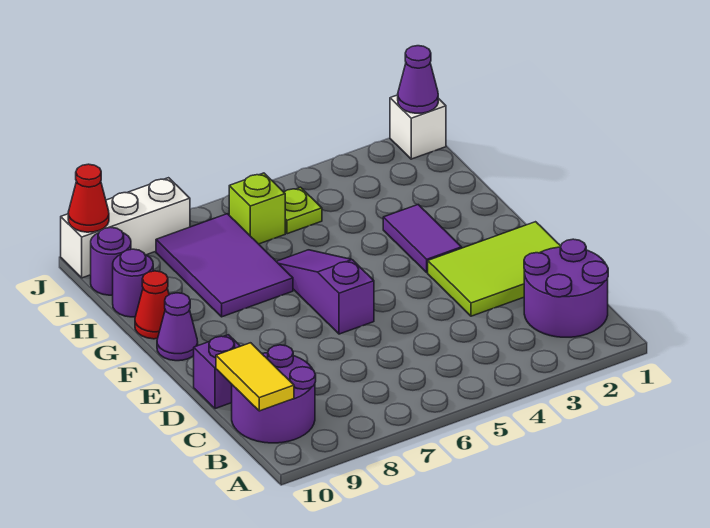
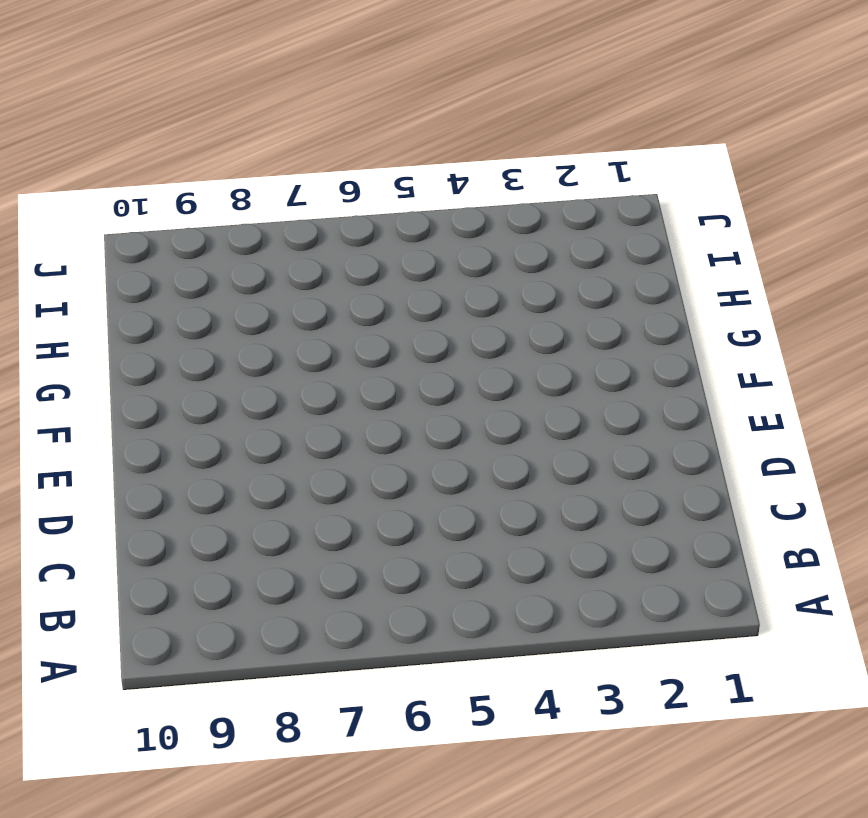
none -> purple 2x2 round brick [524,239,608,337]
none -> purple 2x2 round brick [232,345,316,443]
none -> lime 2x3 tile [428,222,561,316]

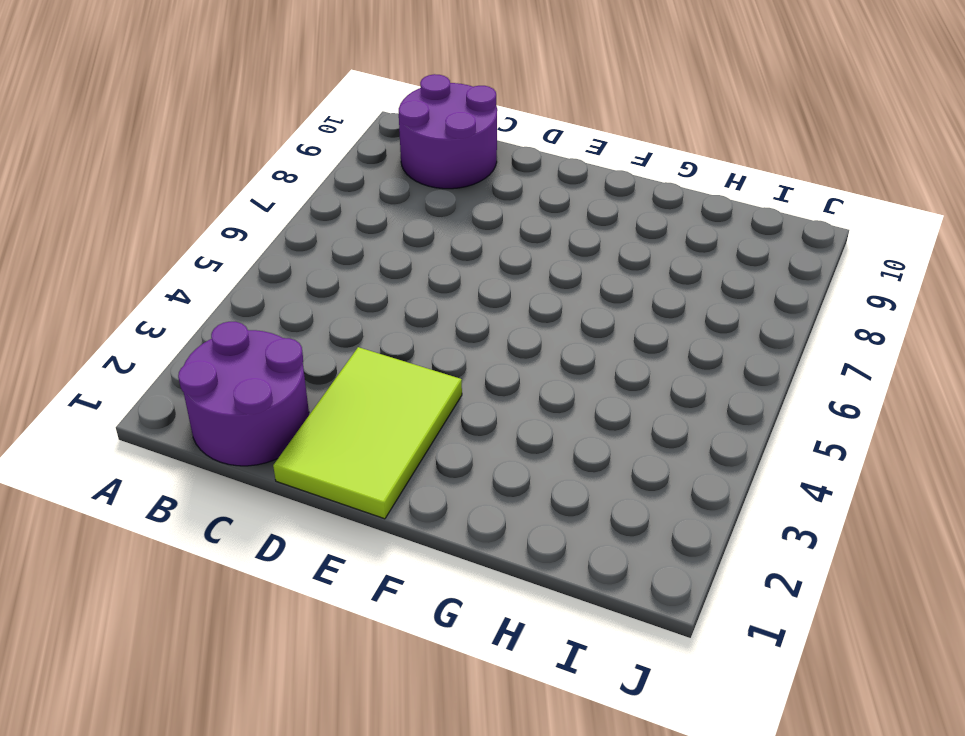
none -> purple 1x1 brick [194,335,240,409]
none -> purple 1x3 slope [276,250,374,334]
none -> purple 1x2 tile [383,205,462,273]

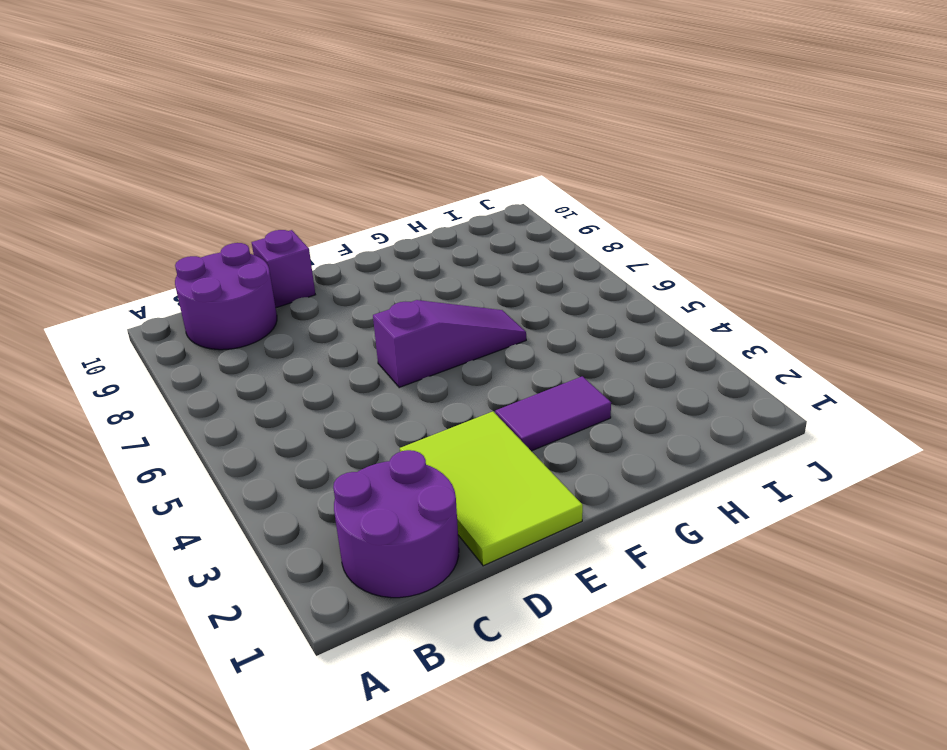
none -> purple 1x1 cone [157,293,198,361]
none -> purple 2x3 tile [156,214,293,317]
none -> red 1x1 cone [135,271,169,339]

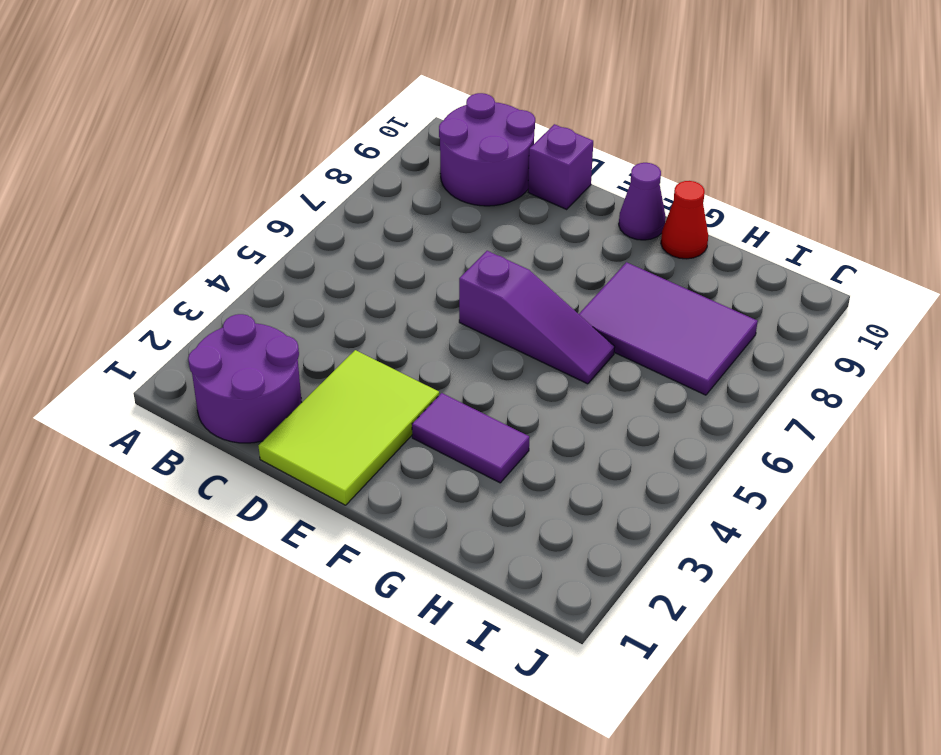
none -> purple 1x1 round brick [113,249,153,317]
none -> lime 1x1 plate [284,187,322,234]
none -> lime 1x1 brick [229,173,285,244]

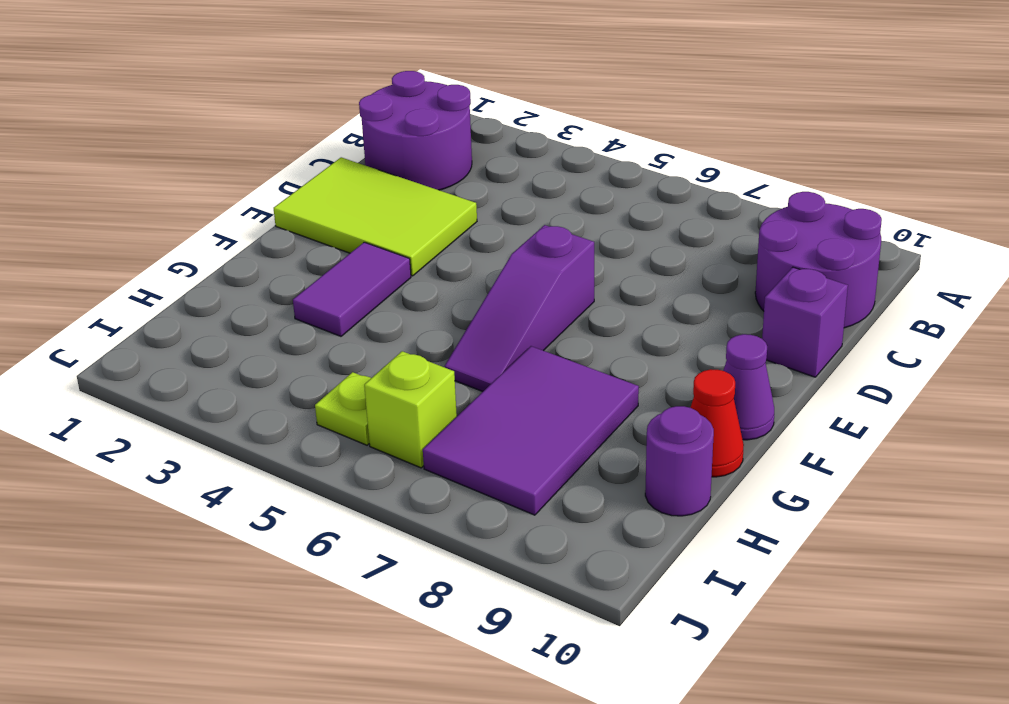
none -> purple 1x1 round brick [91,227,131,295]
none -> white 1x1 brick [390,95,446,159]
none -> white 1x3 brick [61,178,190,278]

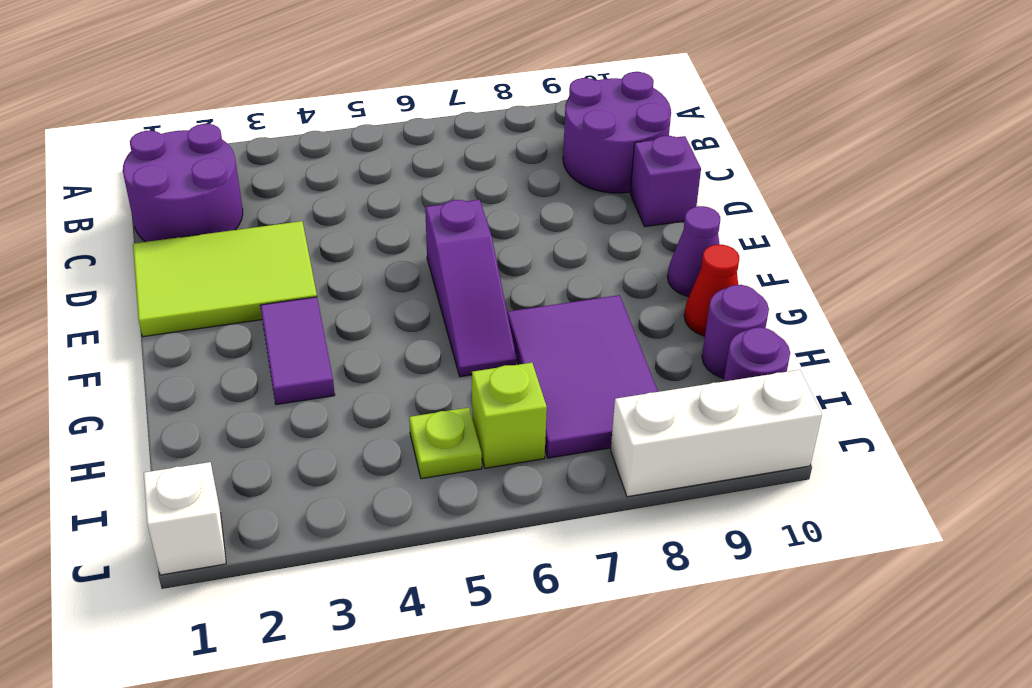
none -> yellow 1x2 tile [216,343,294,411]
none -> purple 1x1 cone [398,46,438,113]
none -> red 1x1 cone [68,164,109,232]

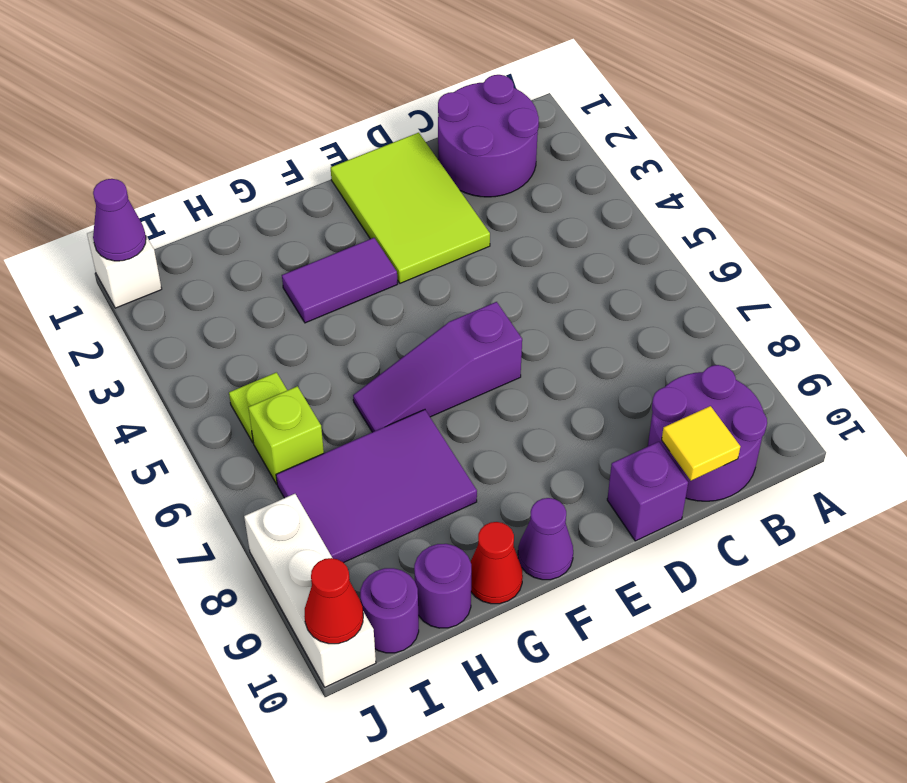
yellow 1x1 tile [662,406,740,481] -> yellow 1x2 tile [216,343,294,411]

